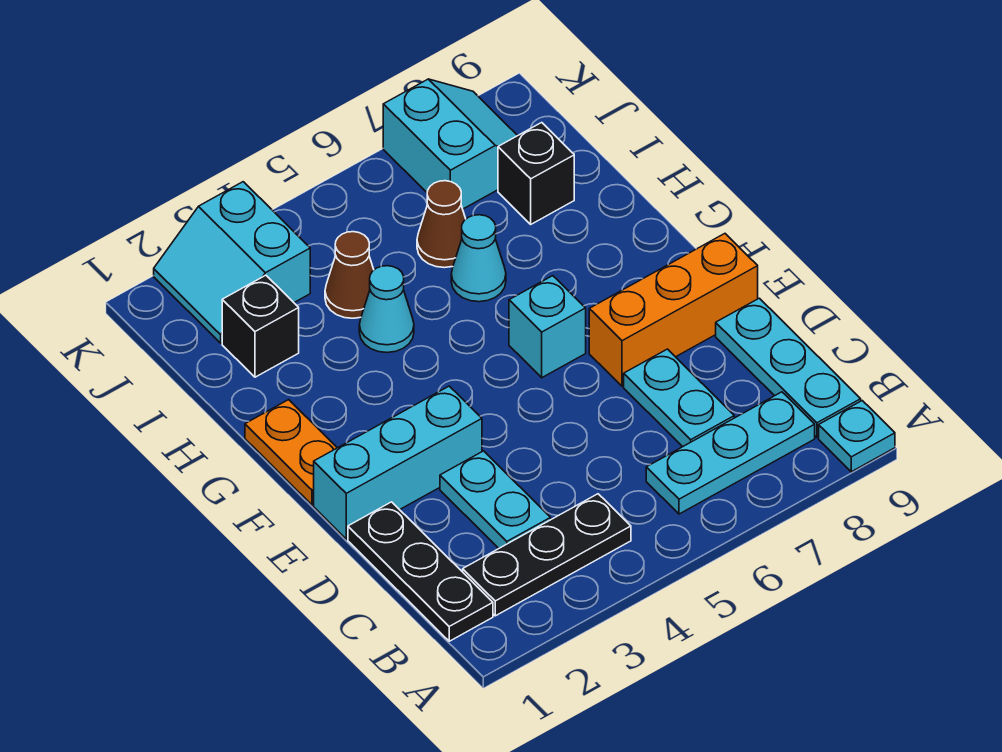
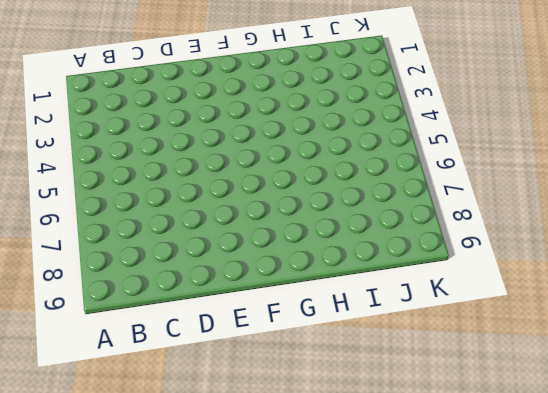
none -> cyan 1x1 plate [819,401,895,472]
none -> black 1x3 plate [348,502,493,641]
none -> black 1x3 plate [463,494,631,616]

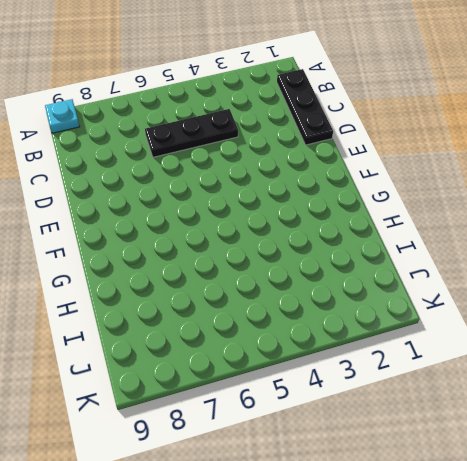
black 1x3 plate [145,109,238,157] -> black 1x3 plate moved to [463,494,631,616]
none -> cyan 1x3 plate [646,392,815,514]
none -> cyan 1x3 plate [716,298,861,438]
none -> cyan 1x2 plate [440,451,551,548]

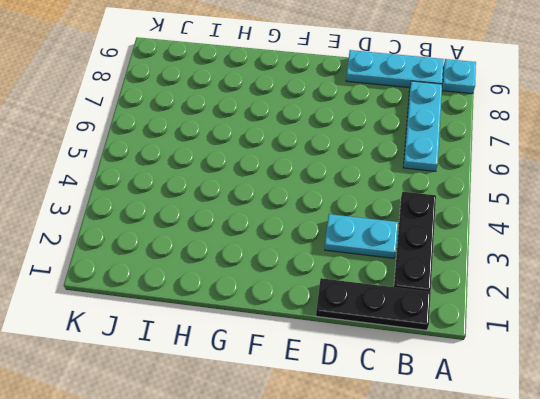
none -> cyan 1x2 plate [624,349,734,447]
none -> cyan 1x3 brick [314,386,482,539]
none -> orange 1x3 brick [589,234,758,386]

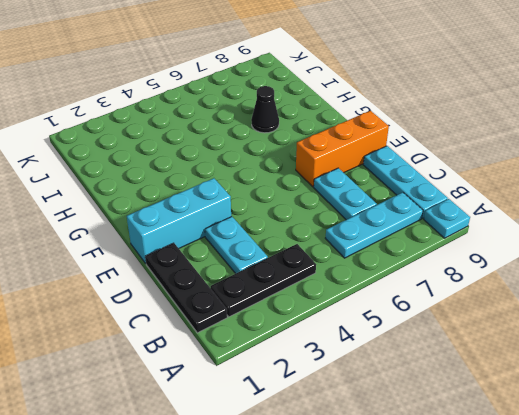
black 1x1 cone [251,86,279,133] -> none
none -> orange 1x2 plate [245,400,337,505]
none -> cyan 1x1 brick [509,276,586,378]
none -> cyan 1x1 cone [359,266,414,353]

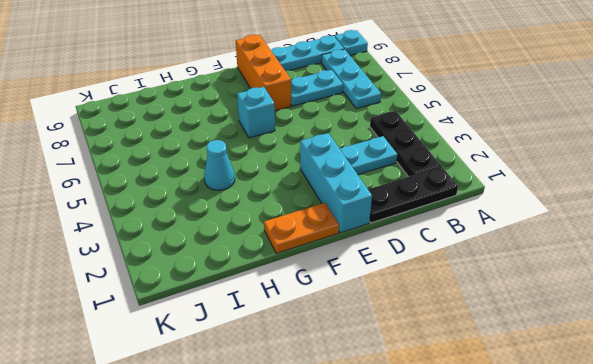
none -> cyan 1x1 cone [451,215,506,302]
none -> black 1x1 brick [222,275,299,377]
none -> brown 1x1 cone [325,232,374,318]

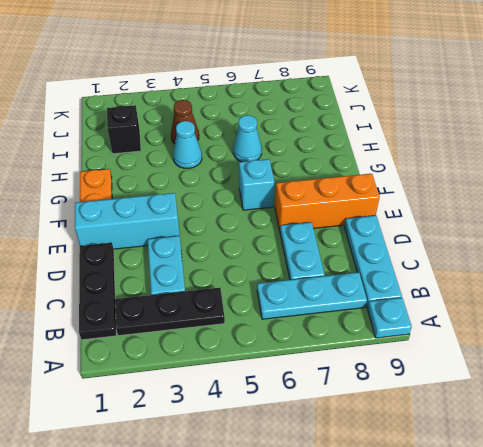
none -> brown 1x1 cone [417,181,466,268]
none -> black 1x1 brick [498,123,574,224]
none -> cyan 2x2 slope [154,182,310,343]

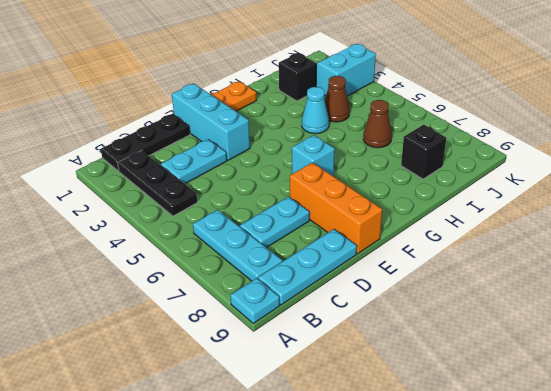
none -> cyan 1x1 cone [451,215,506,302]
none -> cyan 2x2 slope [383,79,518,209]

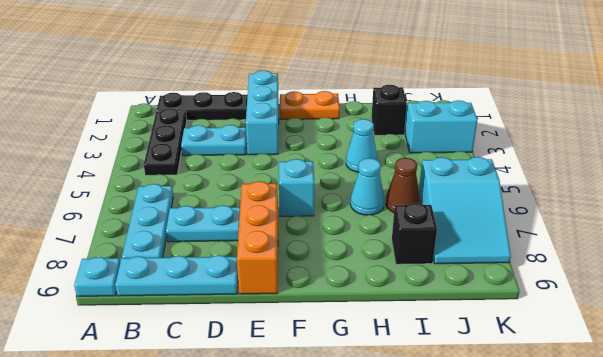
cyan 2x3 slope [419,157,511,264] -> cyan 2x2 slope [383,79,518,209]
none -> brown 1x1 cone [325,232,374,318]

